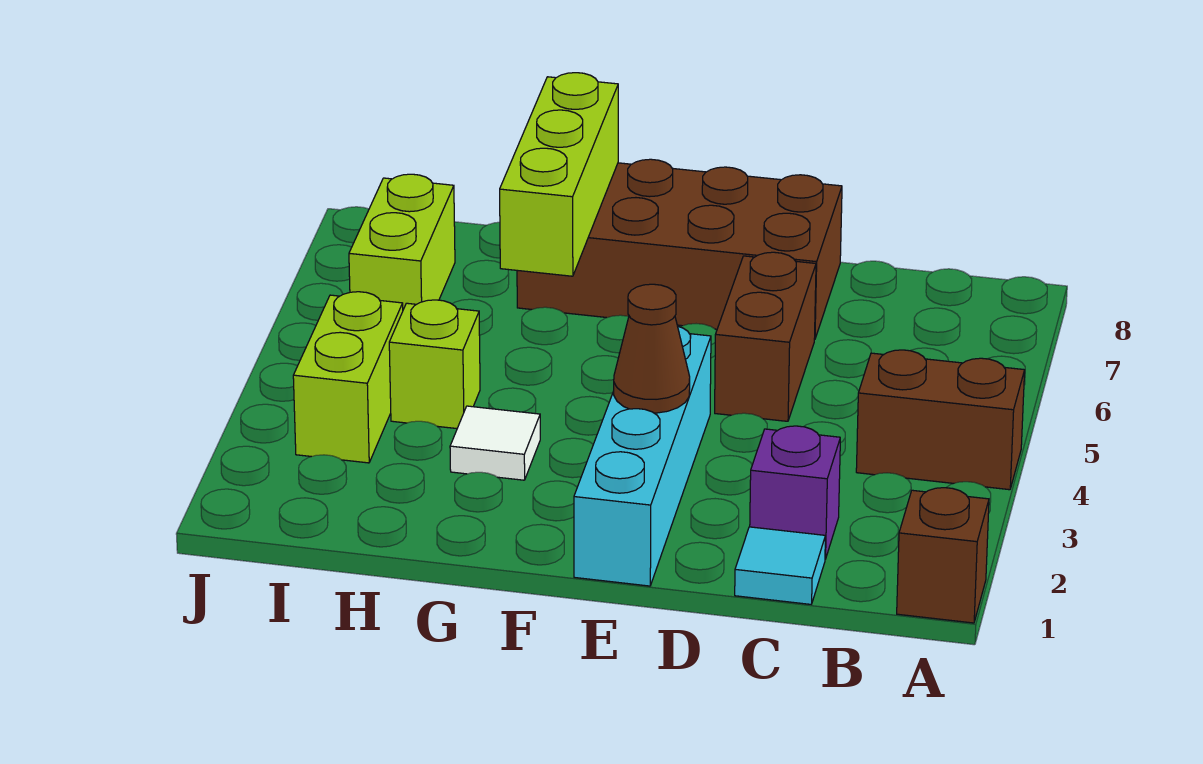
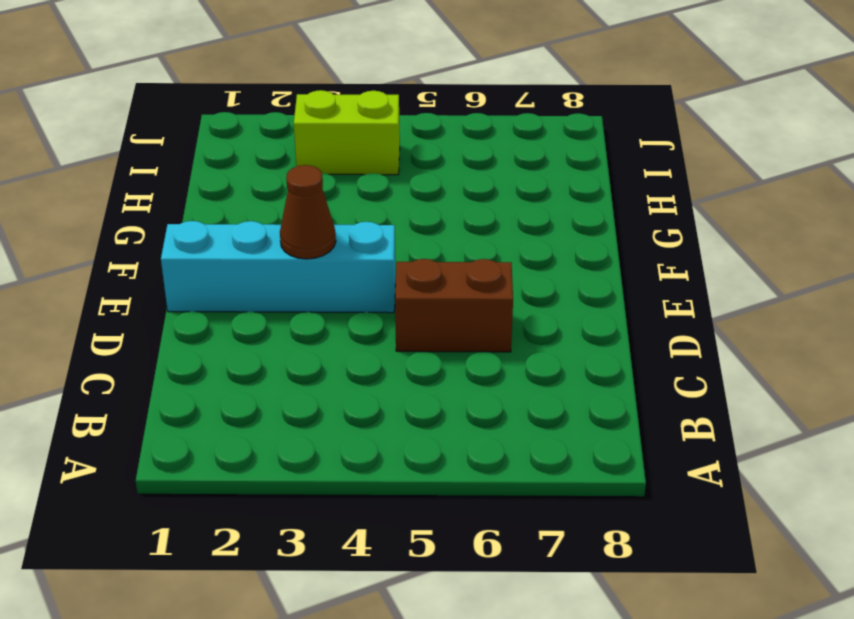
none -> brown 1x1 brick [897,488,989,623]
none -> brown 1x2 brick [856,350,1025,490]
none -> cyan 1x1 tile [735,527,825,604]

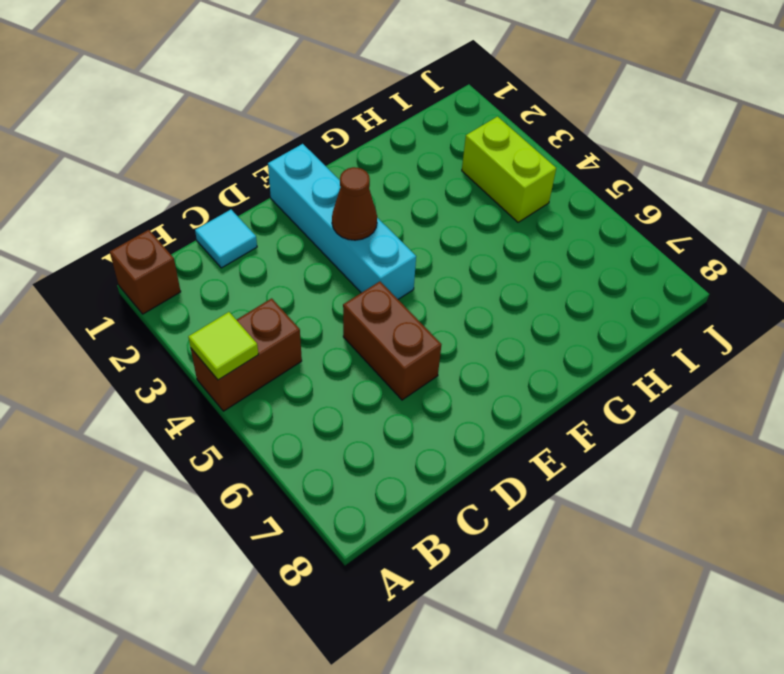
lime 1x1 tile [188,312,259,380] -> none
none -> purple 1x1 brick [750,426,840,559]
none -> brown 2x4 brick [517,159,842,340]
none -> white 1x1 tile [450,406,540,480]

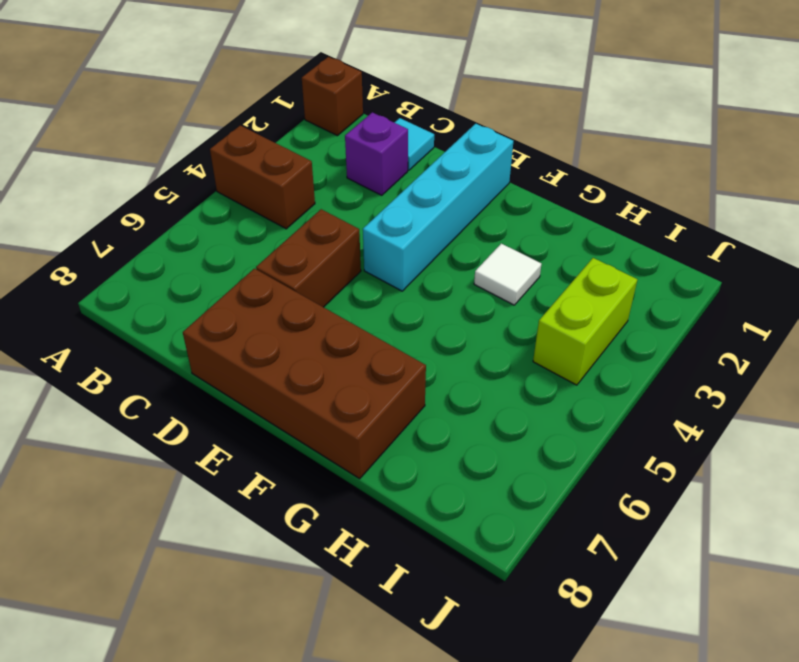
none -> lime 1x1 brick [389,300,480,429]
none -> lime 1x2 brick [349,174,455,310]
none -> brown 1x1 cone [614,284,690,413]

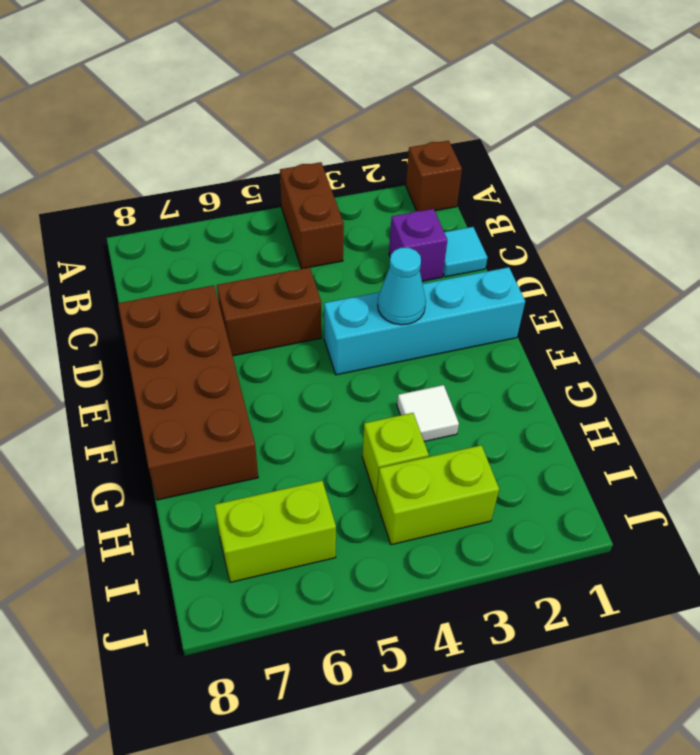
cyan 1x1 cone [378,248,426,325] -> brown 1x1 cone [614,284,690,413]
none -> lime 1x3 brick [500,73,618,276]

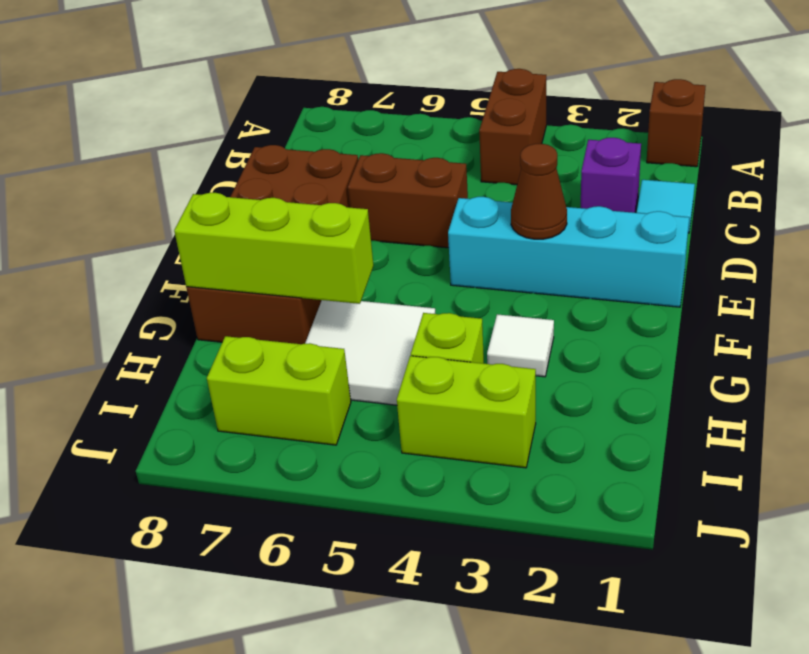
white 2x2 tile [305,300,435,405] -> none

